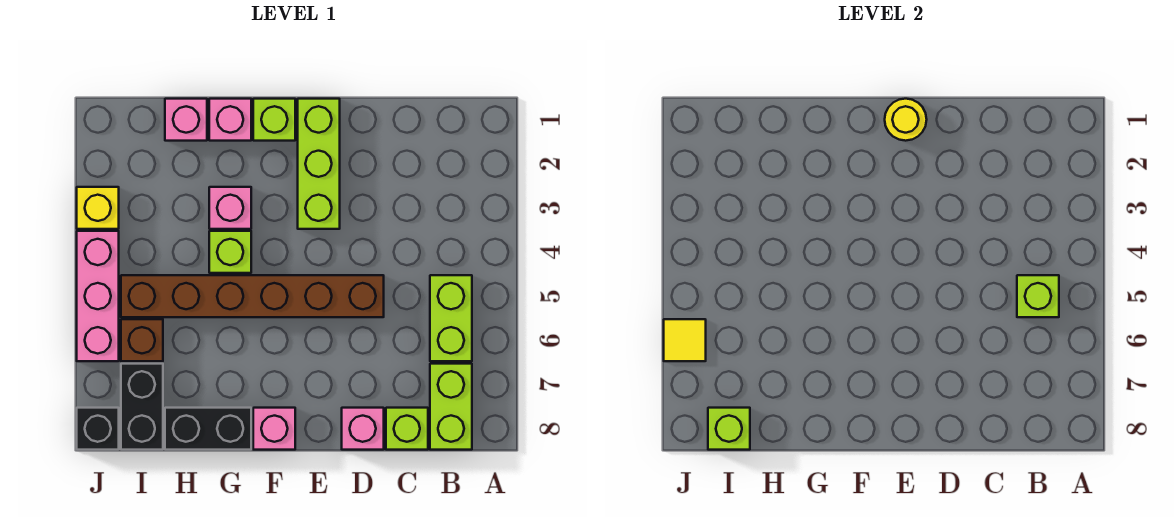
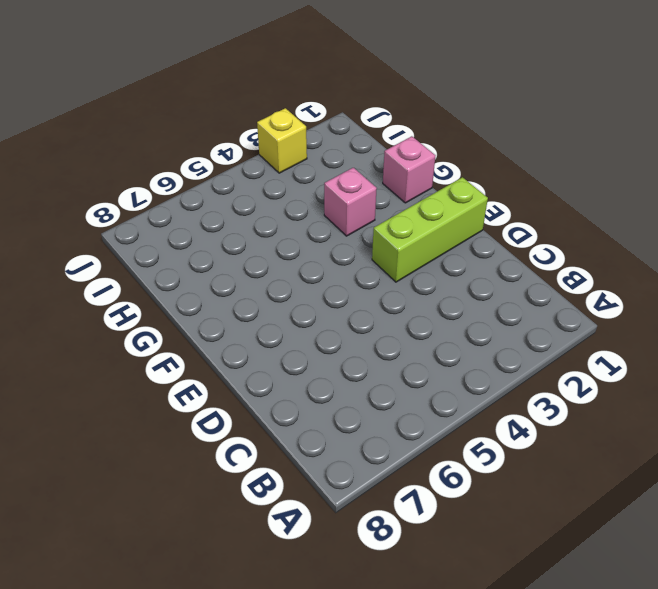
none -> lime 1x2 brick [430,275,472,361]
none -> lime 1x2 brick [430,364,472,450]
none -> lime 1x1 brick [386,408,428,450]

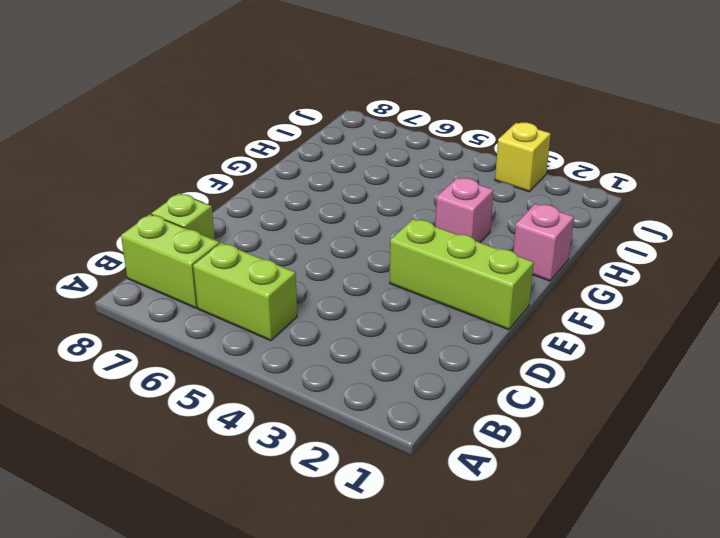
none -> brown 1x6 brick [121,275,384,317]
none -> pink 1x1 brick [342,408,384,450]
none -> lime 1x1 brick [253,99,295,141]

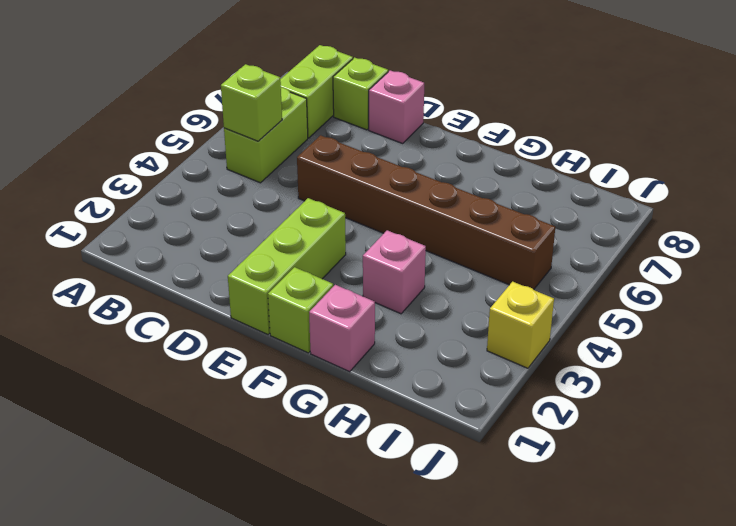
none -> pink 1x1 brick [253,408,295,450]
none -> lime 1x1 brick [209,231,251,273]
none -> black 1x2 brick [165,408,251,450]

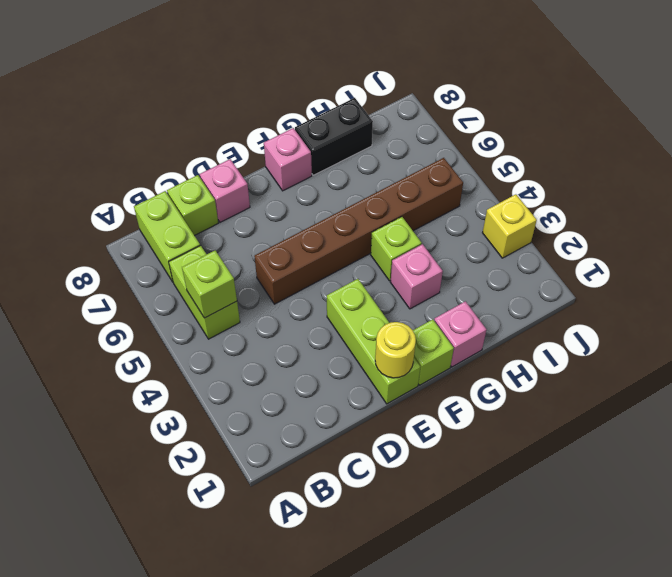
none -> pink 1x1 brick [165,99,207,141]
none -> brown 1x1 brick [121,319,163,361]
none -> black 1x2 brick [121,364,163,450]

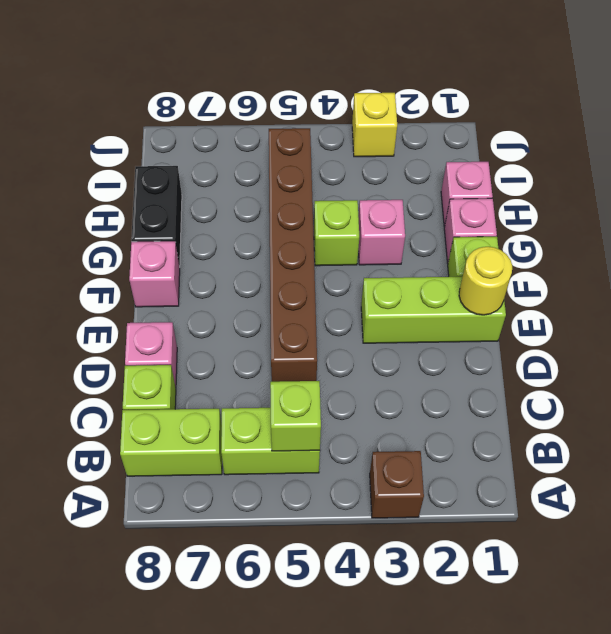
brown 1x1 brick [370,451,424,518] -> brown 1x1 brick moved to [121,319,163,361]
none -> black 1x2 brick [121,364,163,450]
none -> pink 1x3 brick [77,231,119,361]
none -> black 1x1 brick [77,408,119,450]

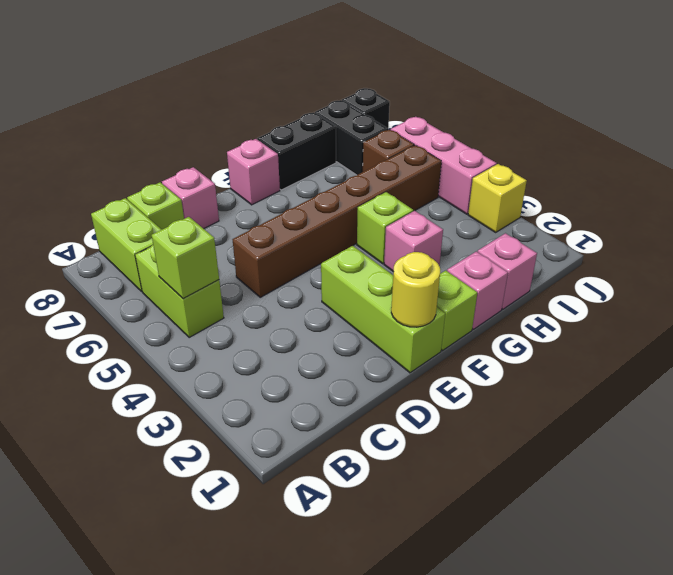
none -> lime 1x1 brick [708,408,750,450]
none -> yellow 1x1 tile [664,319,706,361]

